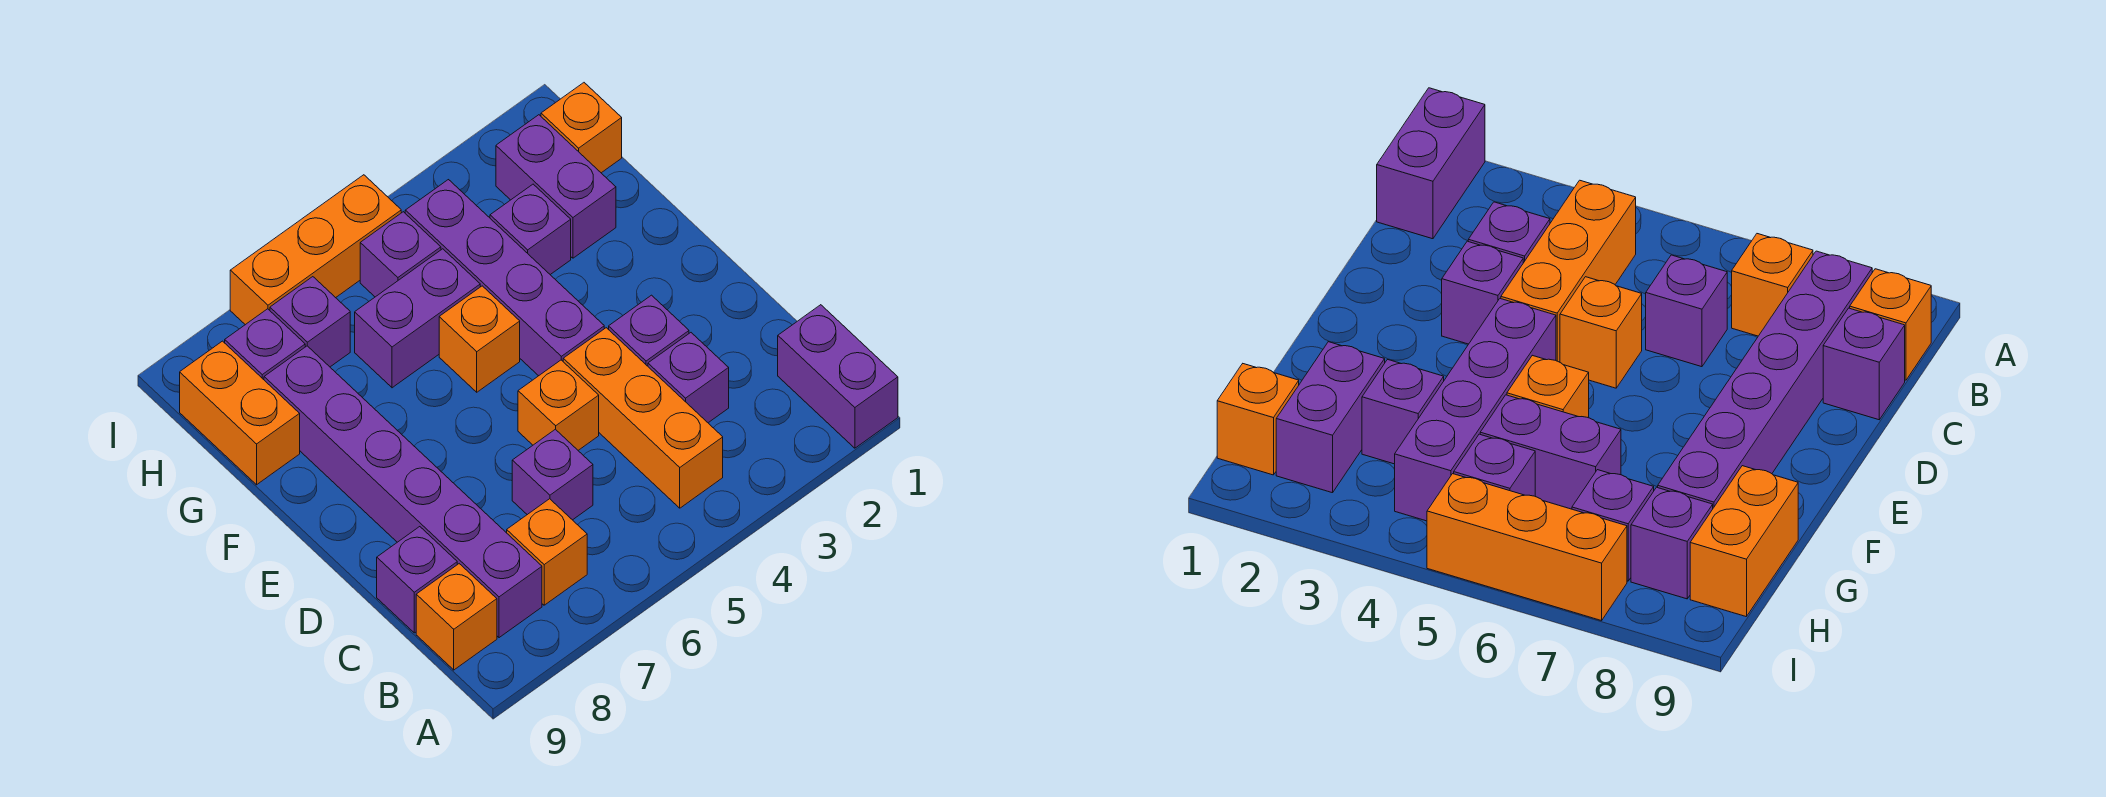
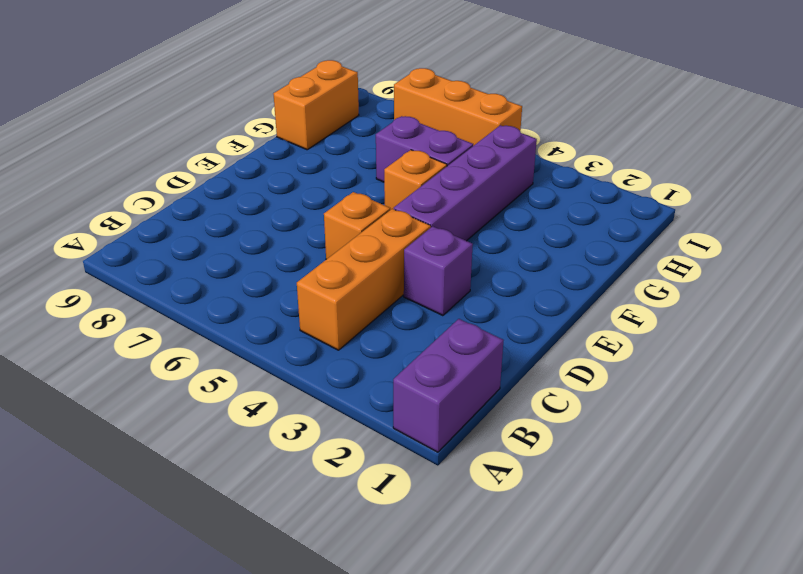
none -> orange 1x1 brick [507,499,587,605]
none -> purple 1x6 brick [264,346,542,638]
none -> orange 1x1 brick [416,564,497,670]

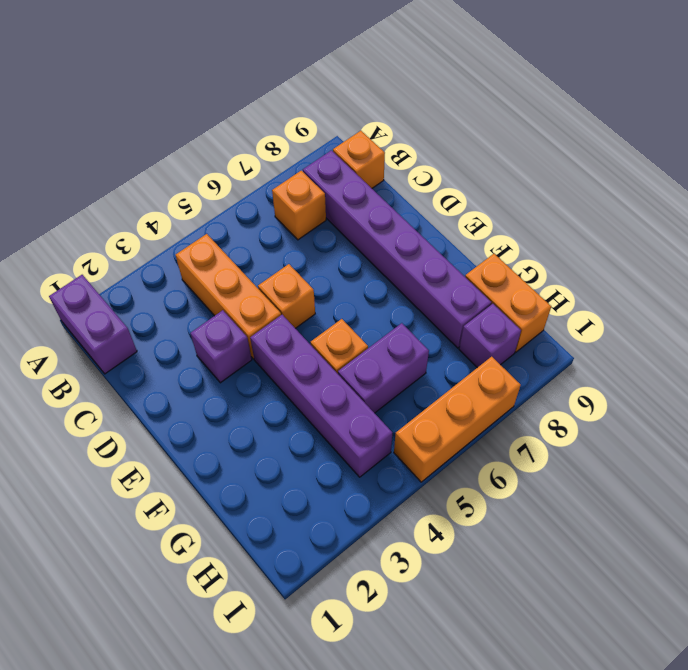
none -> purple 1x1 brick [648,333,729,423]
none -> purple 1x1 brick [512,429,593,520]
none -> purple 1x1 brick [377,527,457,633]

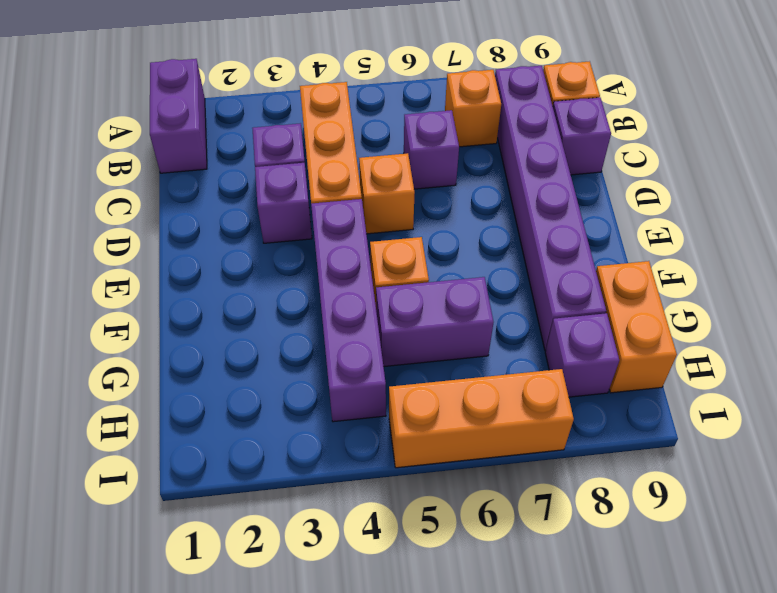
none -> purple 1x2 brick [496,115,616,258]
none -> purple 1x1 brick [490,184,571,275]
none -> orange 1x1 brick [541,83,622,173]

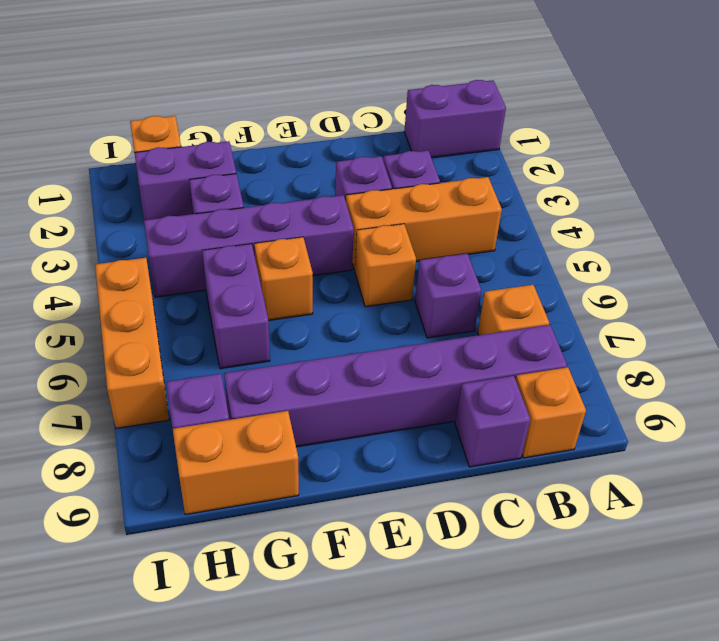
none -> purple 1x1 brick [360,212,441,297]
none -> purple 1x1 brick [270,277,350,367]

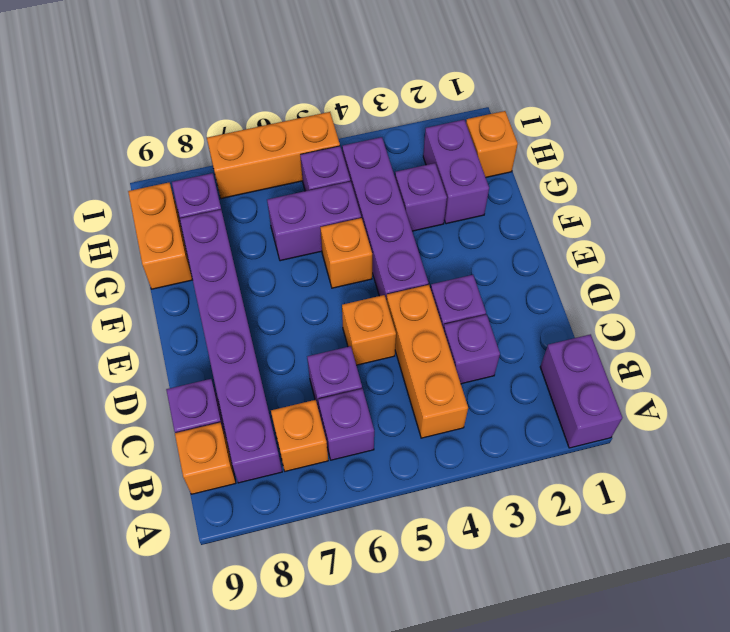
purple 1x1 brick [318,389,374,460] -> purple 1x1 brick moved to [270,277,350,367]

